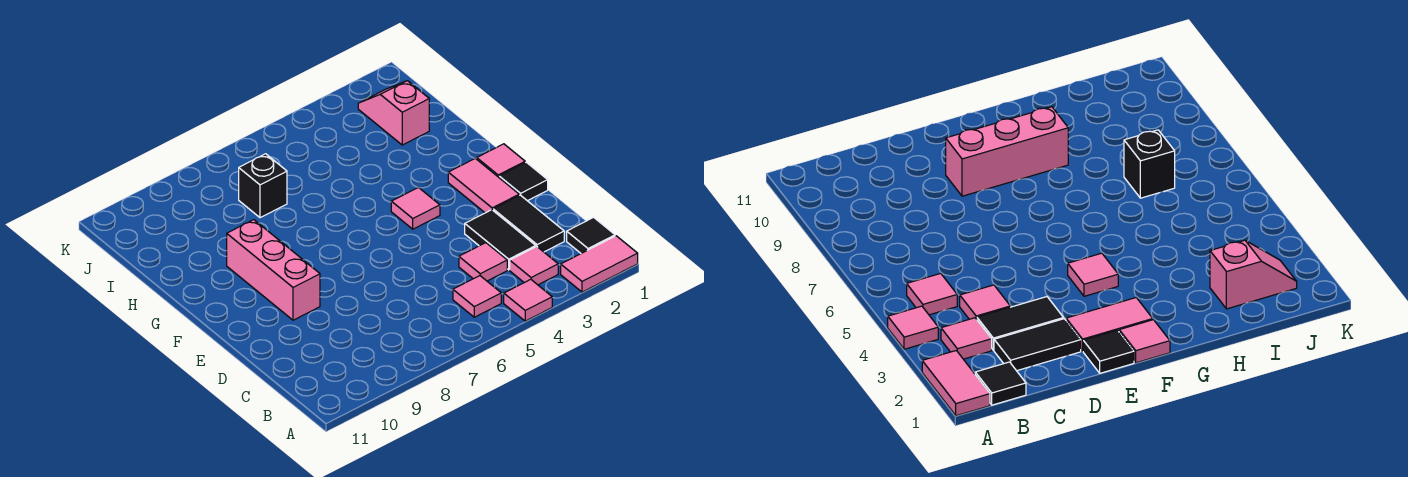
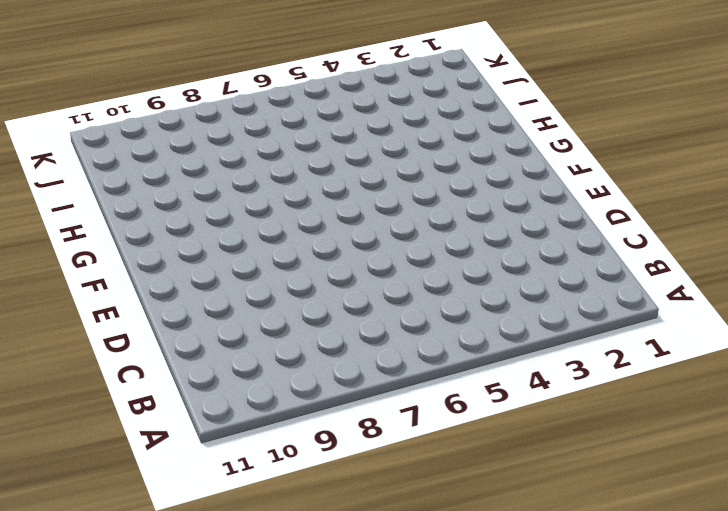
none -> pink 1x2 tile [561,236,638,292]
none -> pink 1x1 tile [504,279,552,321]
none -> black 1x1 tile [567,217,615,253]

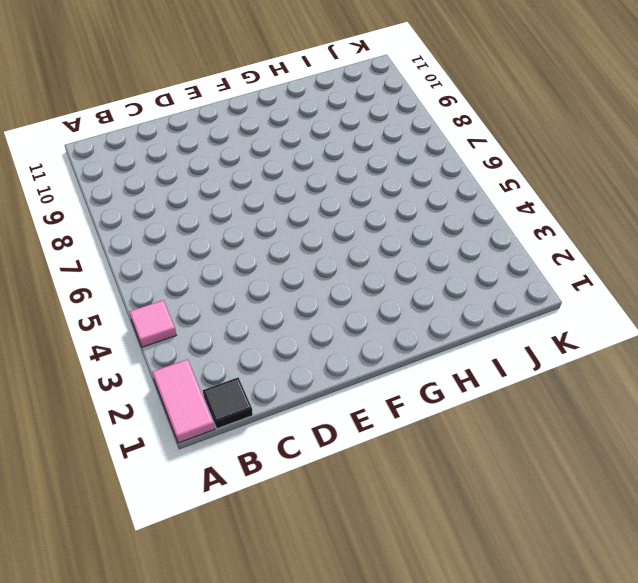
none -> pink 1x1 tile [510,247,558,285]
none -> pink 1x1 tile [453,276,501,317]
none -> black 1x2 tile [493,195,564,252]

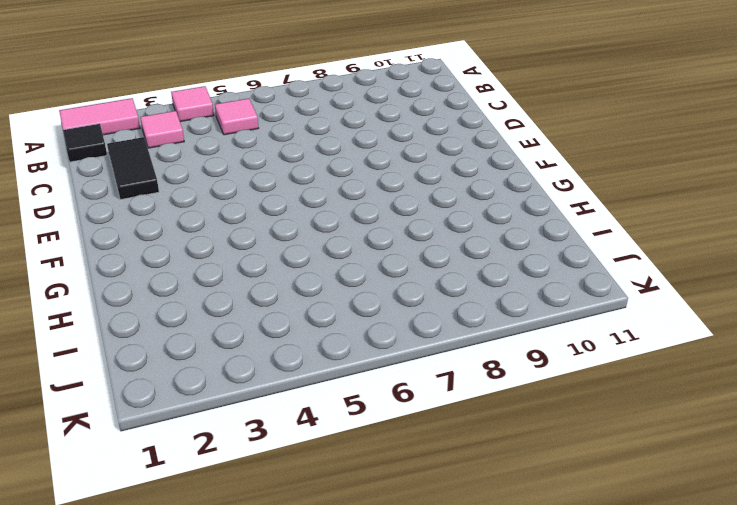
none -> black 1x2 tile [465,210,536,270]
none -> pink 1x1 tile [459,243,507,281]
none -> black 1x1 tile [499,162,548,201]

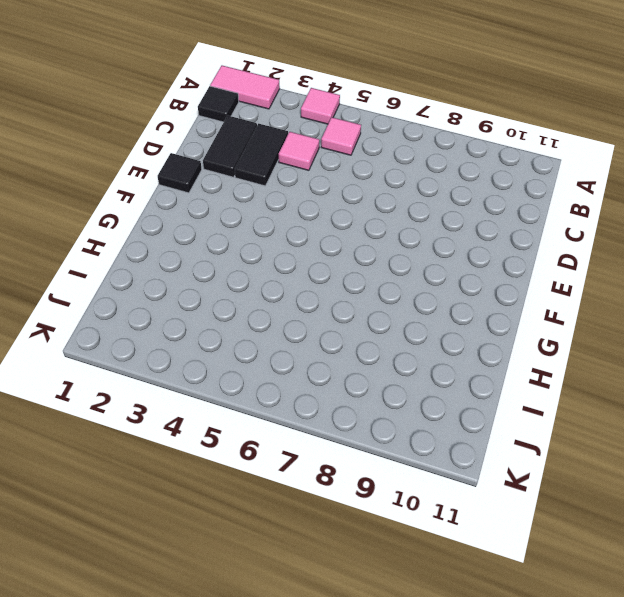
none -> pink 1x1 tile [510,247,558,285]
none -> pink 1x2 tile [448,158,519,213]
none -> pink 1x3 brick [227,220,320,320]

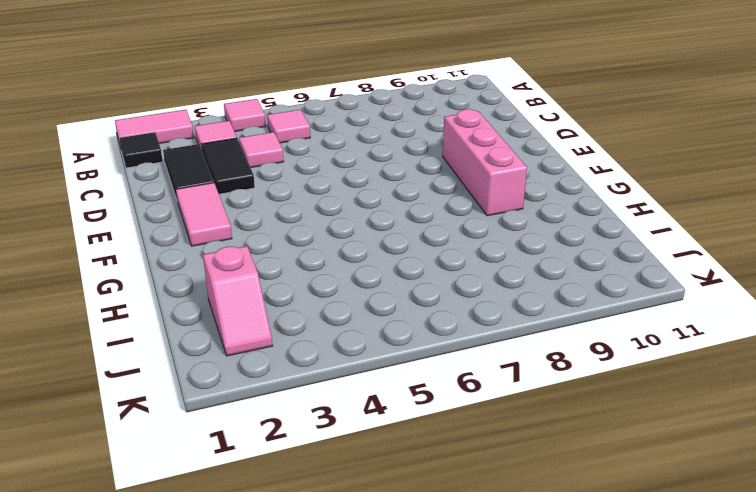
none -> black 1x1 tile [499,162,548,201]
none -> pink 1x1 tile [477,144,525,177]
none -> pink 1x1 tile [391,187,440,229]

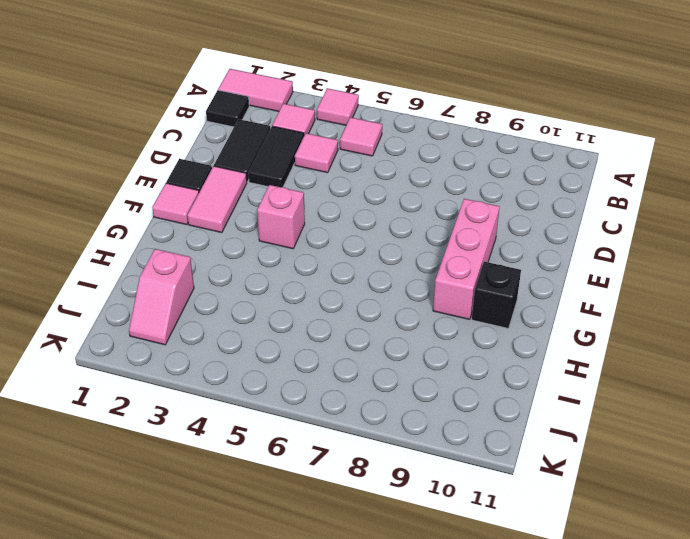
pink 1x1 brick [257,185,305,249] -> pink 1x1 tile [391,187,440,229]
black 1x1 brick [472,262,521,328] -> black 1x1 brick moved to [239,154,287,218]

